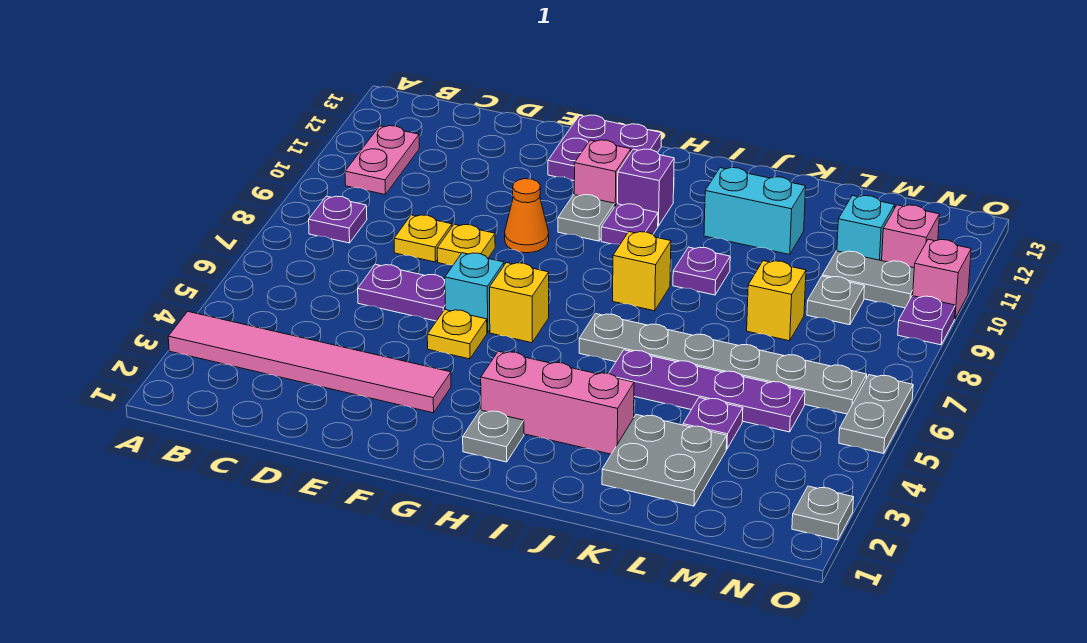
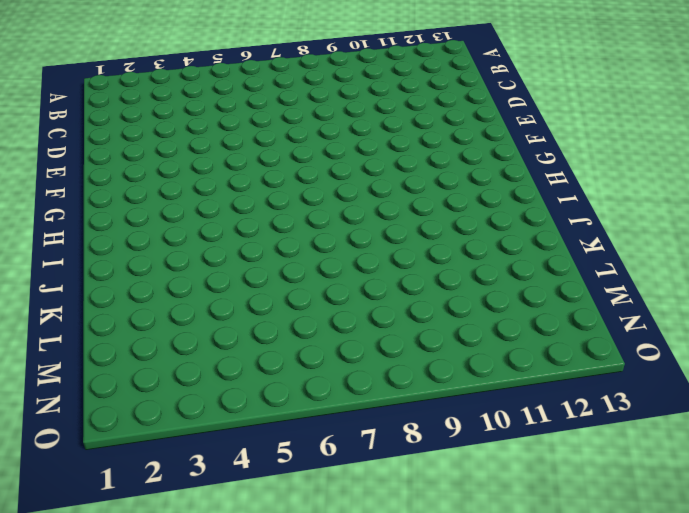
none -> pink 1x6 tile [168,312,451,413]
none -> purple 1x1 plate [309,196,367,243]
none -> pink 1x2 plate [345,126,419,195]
none -> purple 1x2 plate [358,264,445,321]

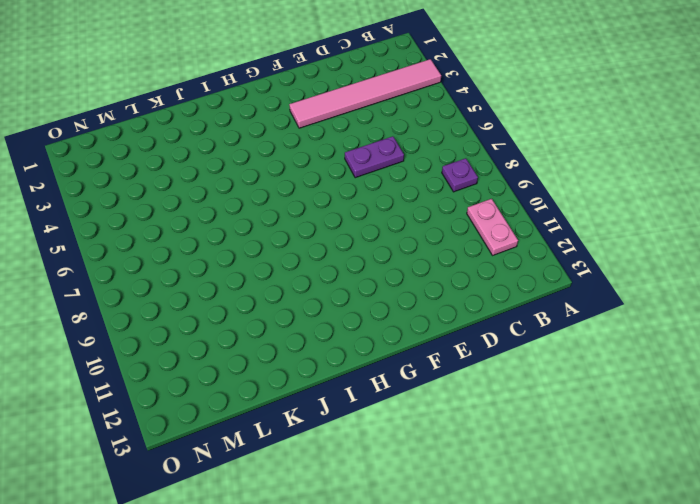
none -> yellow 1x1 plate [394,215,452,262]
none -> yellow 1x1 plate [437,224,495,265]
none -> yellow 1x1 plate [427,310,487,359]
none -> cyan 1x1 brick [445,253,504,333]

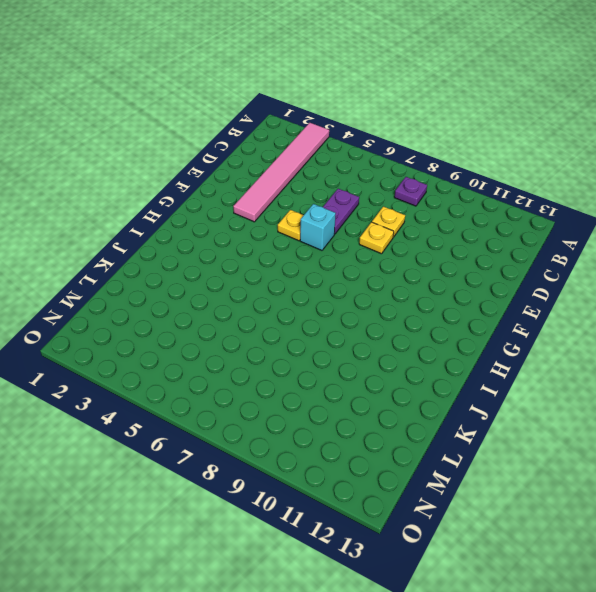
none -> pink 1x2 plate [345,126,419,195]
none -> orange 1x1 cone [505,179,549,253]
none -> purple 2x2 plate [548,115,662,181]
none -> yellow 1x1 brick [490,263,549,343]

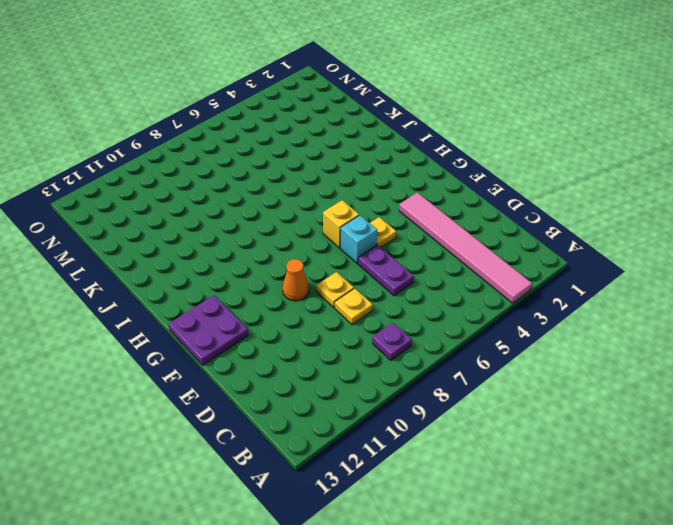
none -> pink 1x2 plate [345,126,419,195]
none -> grey 1x1 plate [558,195,615,241]
none -> pink 1x1 brick [574,140,631,205]
none -> grey 1x1 plate [463,410,524,462]

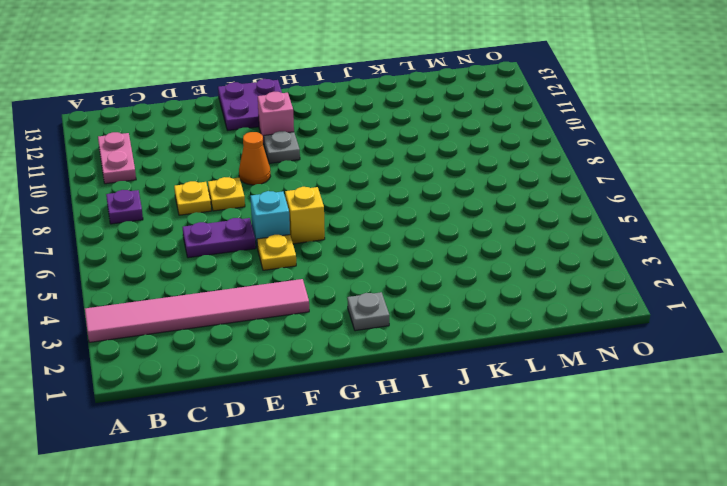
none -> pink 1x3 brick [481,351,634,454]
none -> purple 1x1 plate [601,204,658,245]
none -> purple 1x1 brick [618,149,674,226]
none -> grey 1x6 plate [579,314,867,414]

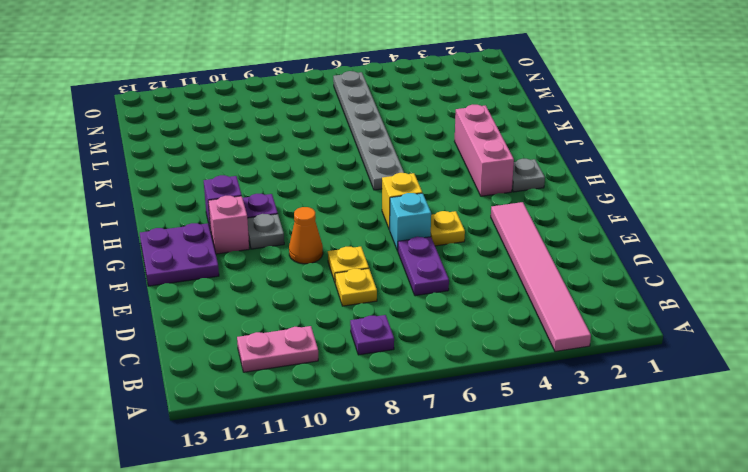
none -> yellow 1x1 brick [613,232,671,311]
none -> purple 1x4 plate [609,350,805,432]
none -> purple 1x1 plate [673,247,730,295]
none -> cyan 1x2 brick [704,168,806,254]

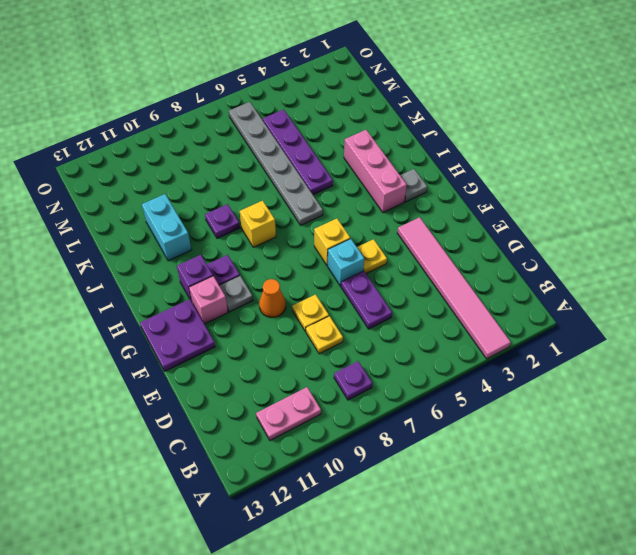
none -> grey 2x2 plate [602,415,727,506]
none -> purple 1x1 plate [683,398,743,449]
none -> yellow 1x1 brick [747,261,806,341]
none -> grey 1x1 plate [807,276,865,325]

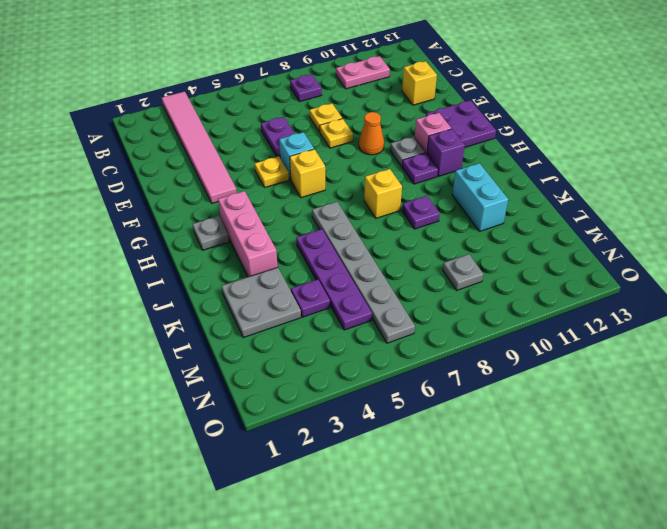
yellow 1x1 brick [402,61,437,105] -> yellow 1x1 brick moved to [747,261,806,341]
none -> grey 1x2 plate [822,251,914,308]
none -> cyan 1x1 brick [837,196,895,261]
none -> pink 1x1 brick [882,205,939,268]
none -> grey 1x1 plate [792,486,854,540]

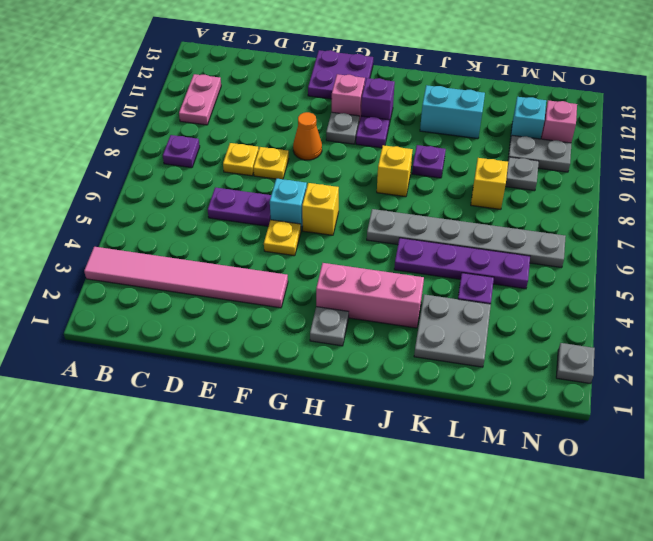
none -> grey 1x2 plate [839,375,913,453]
none -> purple 1x1 plate [898,296,955,345]
none -> pink 1x1 brick [913,239,971,318]

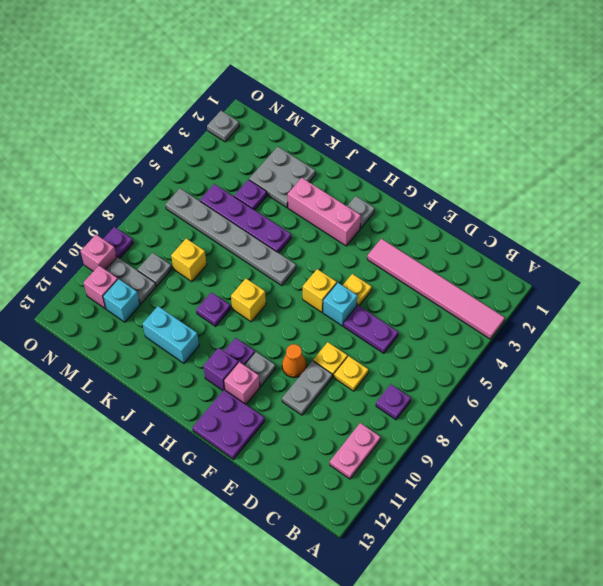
grey 1x2 plate [282,361,332,415] -> grey 1x2 plate moved to [839,375,913,453]

